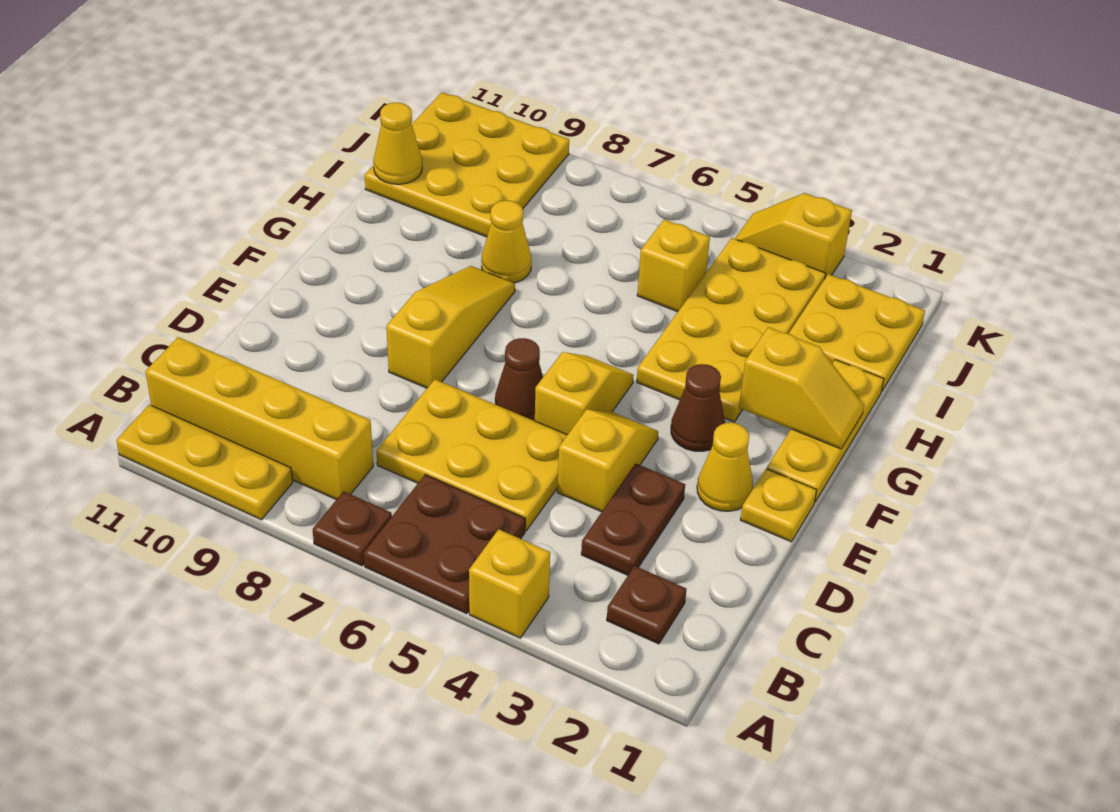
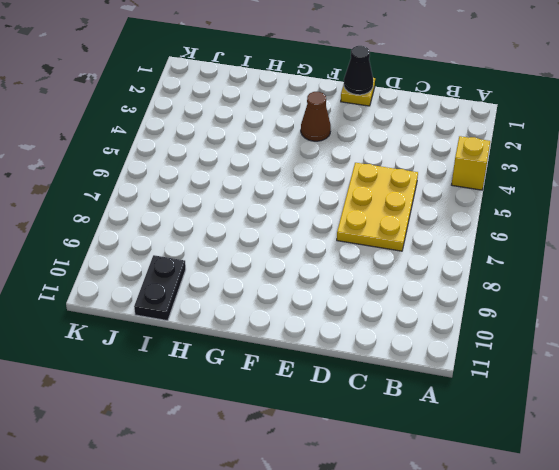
black 1x1 cone [344,46,373,95] -> none
black 1x2 plate [134,255,186,321] -> yellow 3x3 plate [365,92,569,237]
none -> brown 2x2 plate [364,475,525,614]
none -> brown 1x1 plate [313,491,392,566]
none -> yellow 1x3 plate [116,405,293,520]

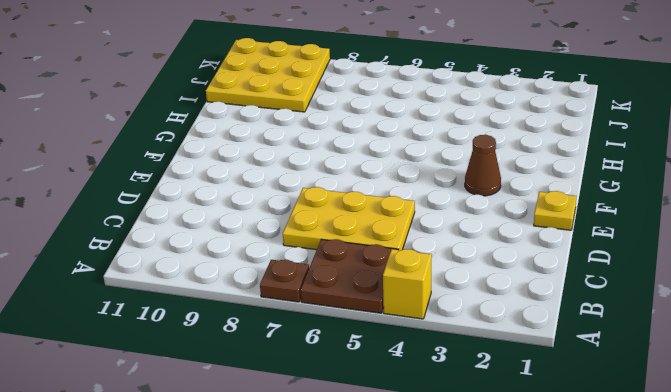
none -> yellow 1x3 plate [116,405,293,520]
none -> brown 1x1 plate [607,566,686,644]
none -> yellow 1x4 brick [145,337,373,500]

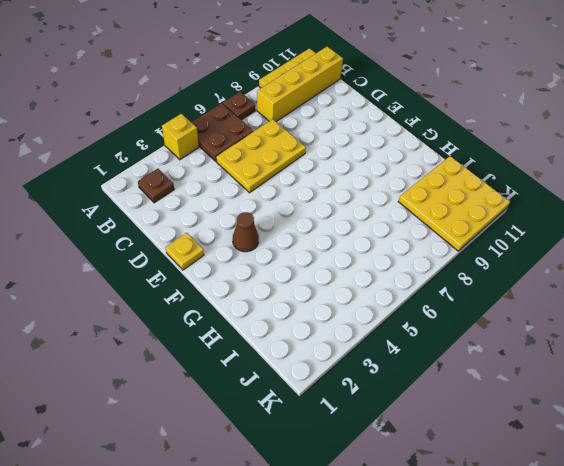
none -> brown 1x2 plate [581,463,685,575]
none -> yellow 1x2 slope [557,410,658,512]
none -> yellow 1x1 cone [697,423,753,511]

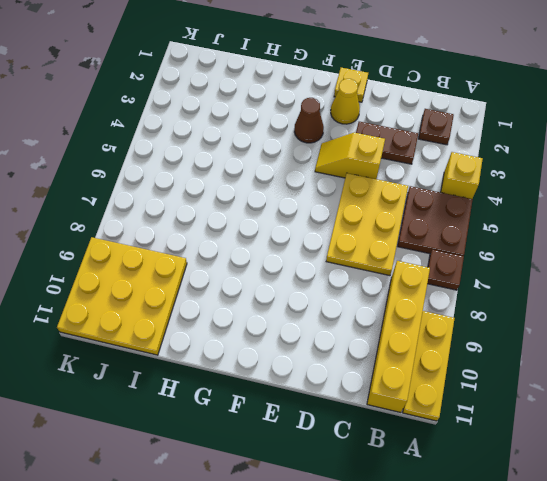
none -> yellow 1x2 slope [535,352,634,435]
none -> brown 1x1 cone [495,338,543,421]
none -> yellow 1x3 slope [386,266,515,388]

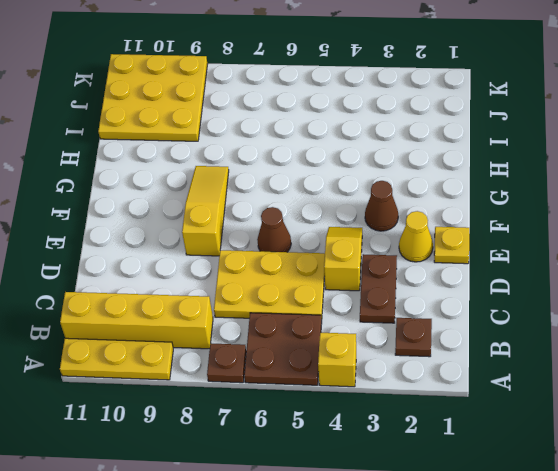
none -> yellow 1x2 slope [535,352,634,435]
none -> yellow 1x3 plate [767,360,884,502]
none -> yellow 2x4 plate [637,238,826,422]

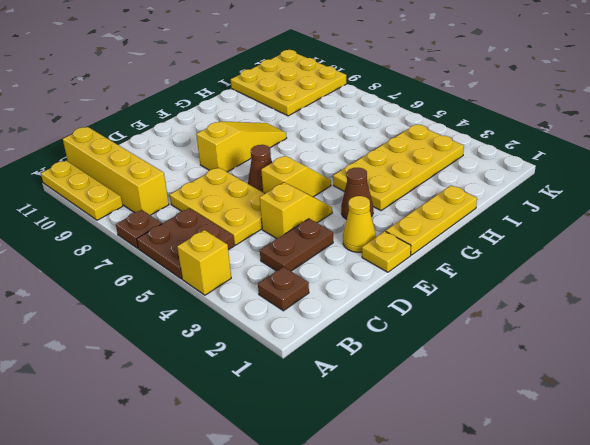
none -> yellow 1x1 cone [481,201,531,283]
none -> yellow 2x2 plate [789,274,925,392]
none -> yellow 1x1 brick [637,219,710,312]

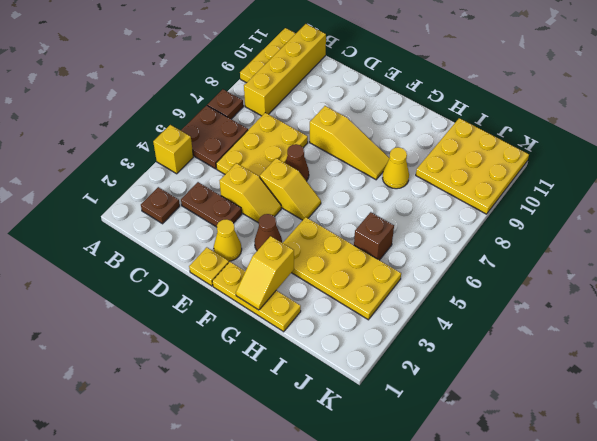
brown 1x1 brick [354,212,394,260] -> yellow 1x1 brick [637,219,710,312]
none -> yellow 2x2 plate [789,274,925,392]
none -> yellow 1x2 slope [735,193,852,278]
none -> yellow 1x1 cone [374,103,422,184]

